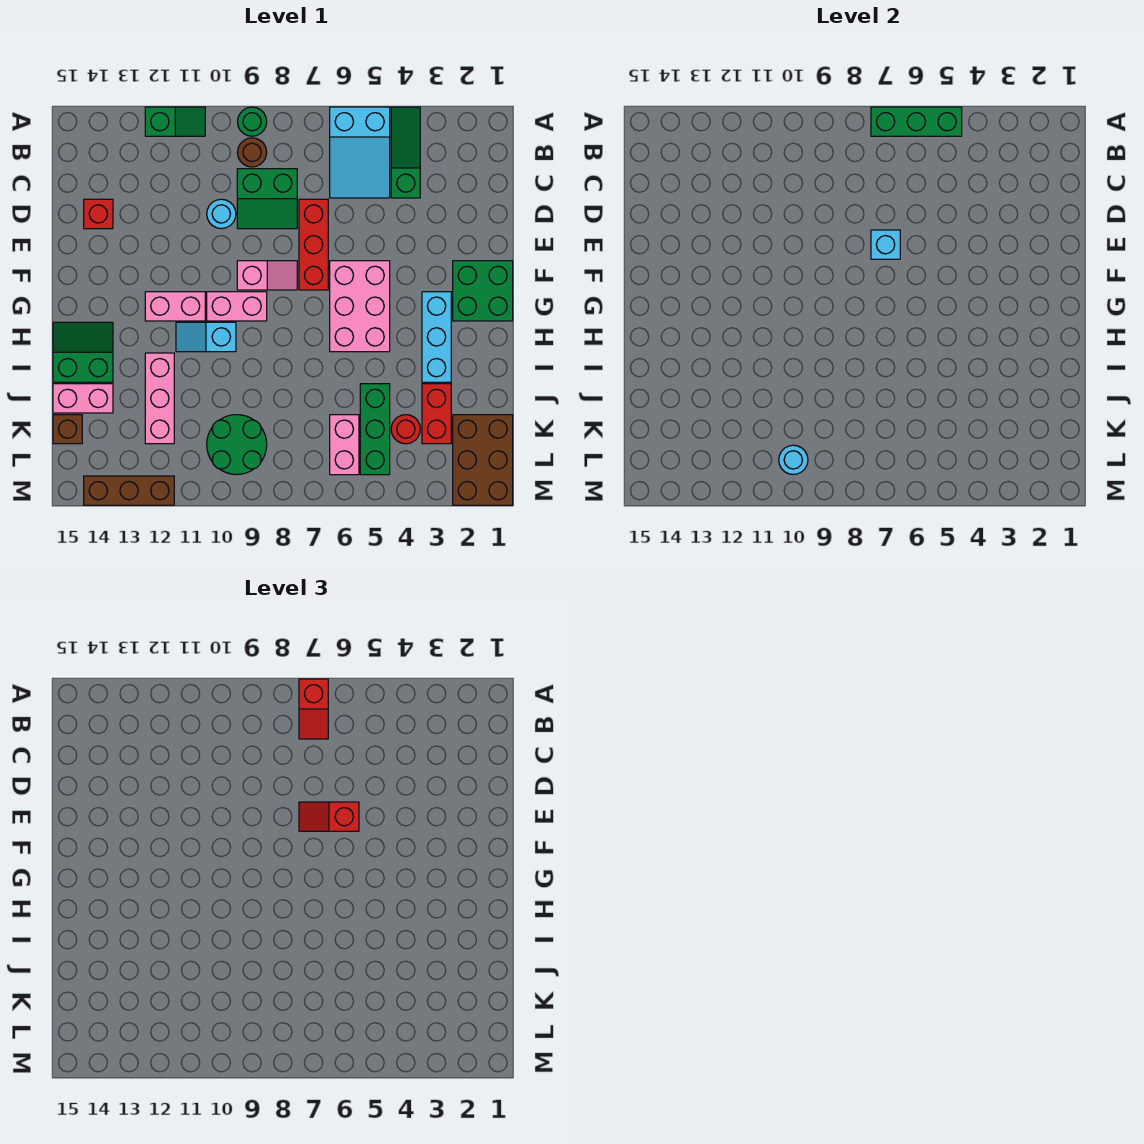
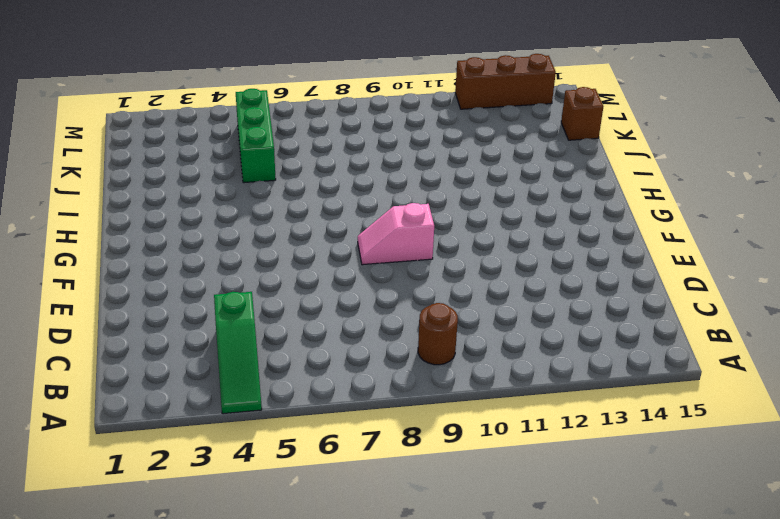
none -> cyan 2x3 slope [330,107,390,198]
none -> green 1x1 round brick [237,107,267,136]
none -> green 1x2 slope [145,107,205,136]
none -> green 2x2 slope [237,169,297,229]

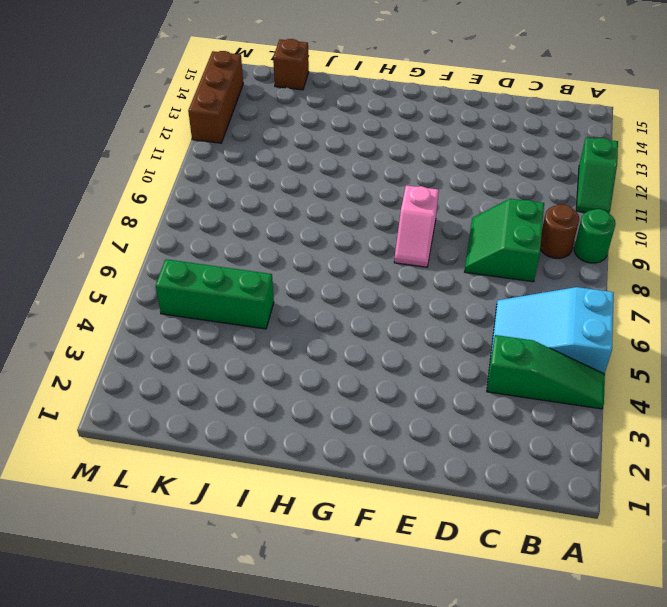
none -> red 1x3 brick [299,199,328,290]
none -> cyan 1x1 round brick [207,199,236,229]
none -> red 1x1 brick [84,199,113,229]
none -> green 2x2 brick [453,261,513,321]

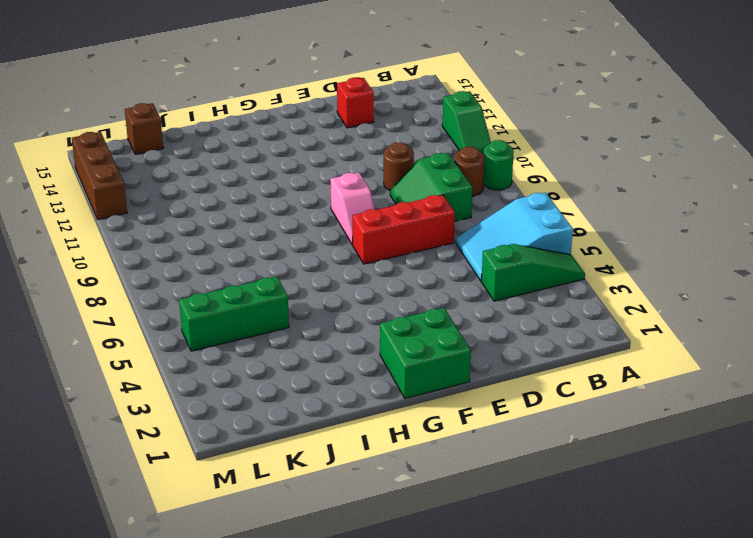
brown 1x1 round brick [384,142,414,191] -> cyan 1x1 round brick [207,199,236,229]
none -> pink 2x3 brick [330,261,390,352]
none -> cyan 1x3 brick [422,292,451,382]
none -> pink 1x2 brick [207,292,267,321]
none -> pink 1x2 brick [145,292,205,321]

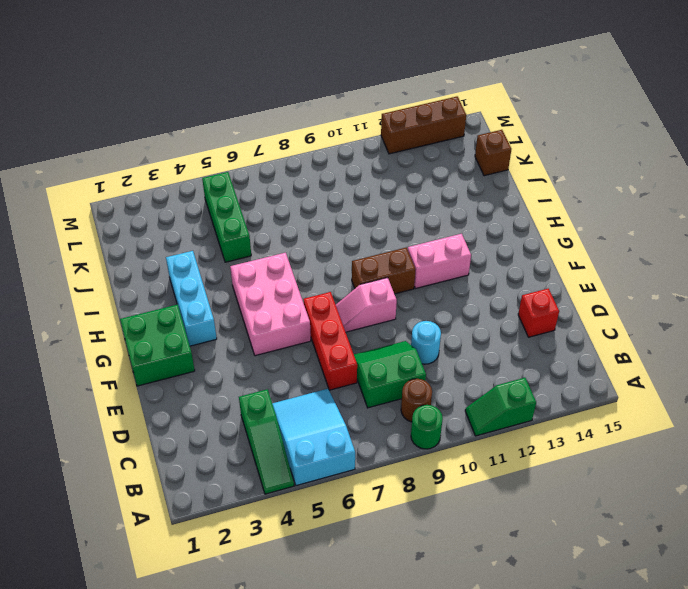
brown 1x2 brick [352,247,416,294] -> pink 1x2 brick [207,292,267,321]
none -> cyan 1x2 slope [176,322,236,352]
none -> green 2x2 slope [53,322,113,382]
none -> pink 1x3 brick [145,353,174,444]
none -> red 1x2 brick [422,384,451,444]

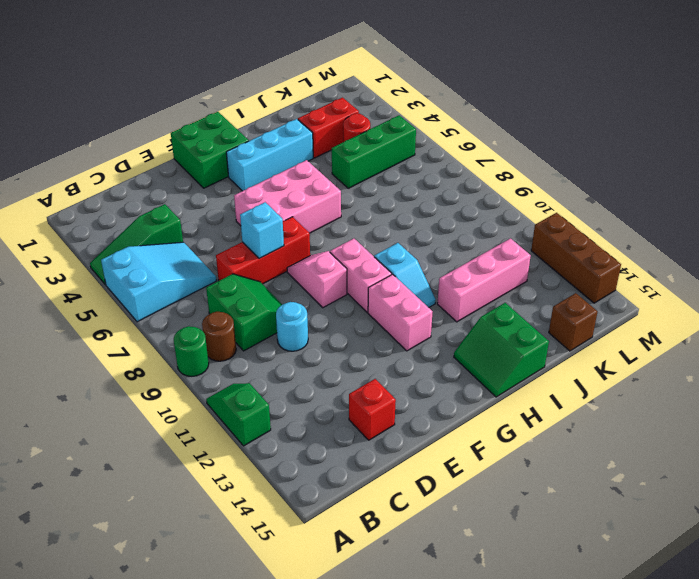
none -> pink 1x2 brick [53,384,113,413]
none -> brown 2x3 brick [453,415,513,505]
none -> pink 1x2 brick [330,415,359,475]
none -> green 2x2 round brick [207,415,267,475]

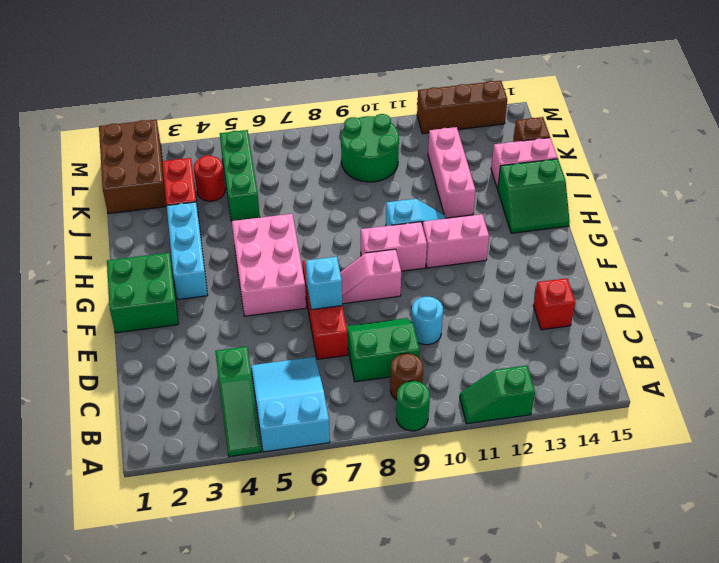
none -> pink 1x2 brick [330,415,359,475]
none -> green 1x3 brick [871,107,962,136]
none -> cyan 1x1 round brick [779,445,808,475]
none -> red 1x2 slope [299,679,328,739]

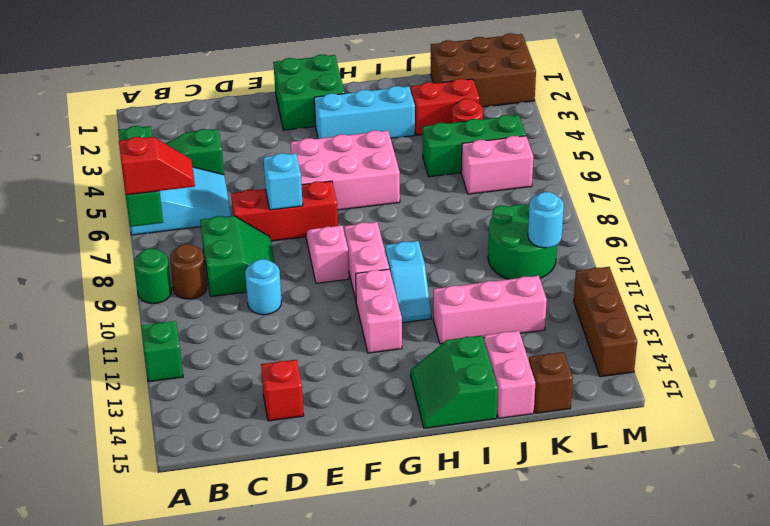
none -> red 1x2 slope [299,802,359,831]

